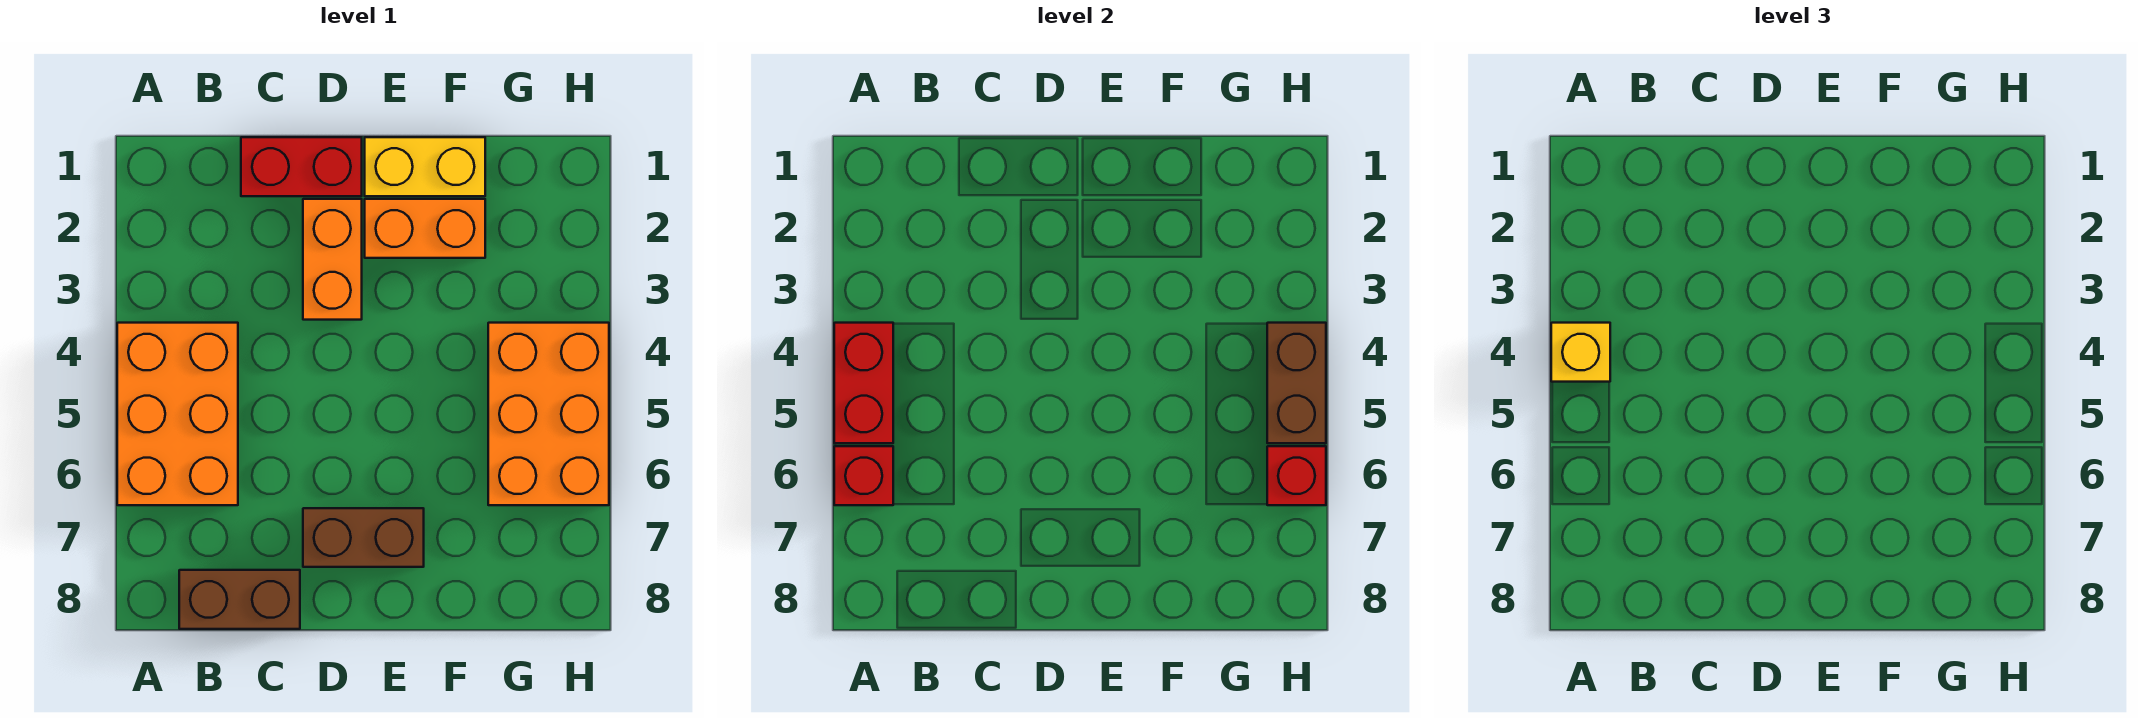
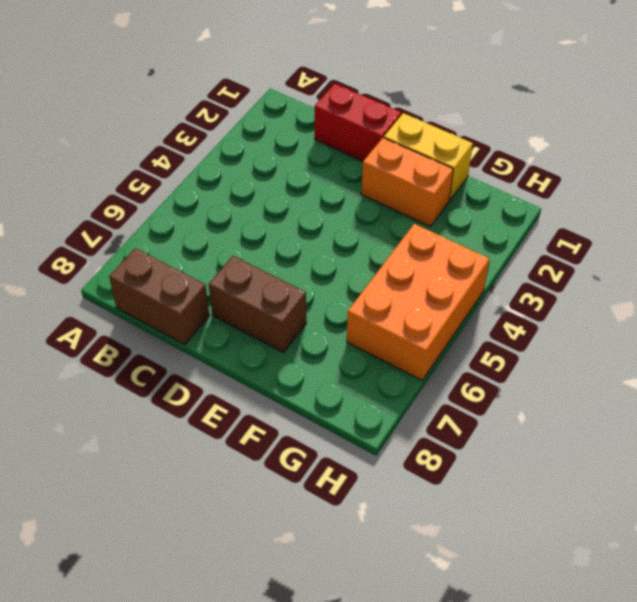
none -> orange 2x3 brick [117,323,238,505]
none -> orange 1x2 brick [303,199,362,320]
none -> red 1x2 brick [834,323,893,443]

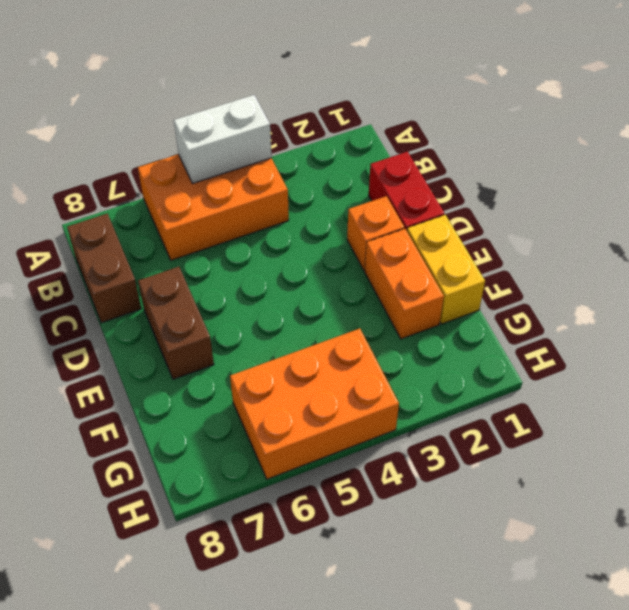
white 1x2 brick [174,95,272,184] -> red 1x2 brick [834,323,893,443]
orange 1x1 brick [347,196,404,271] -> orange 1x2 brick [303,199,362,320]
none -> red 1x1 brick [834,446,893,505]
none -> brown 1x2 brick [1267,323,1326,443]
none -> red 1x1 brick [1267,446,1326,505]

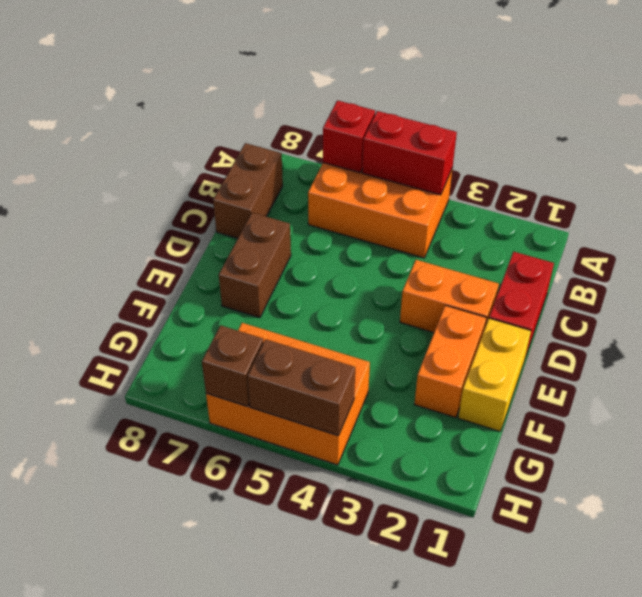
brown 1x1 brick [202,325,263,407] -> red 1x1 brick [1267,446,1326,505]
none -> yellow 1x1 brick [1551,323,1610,382]

